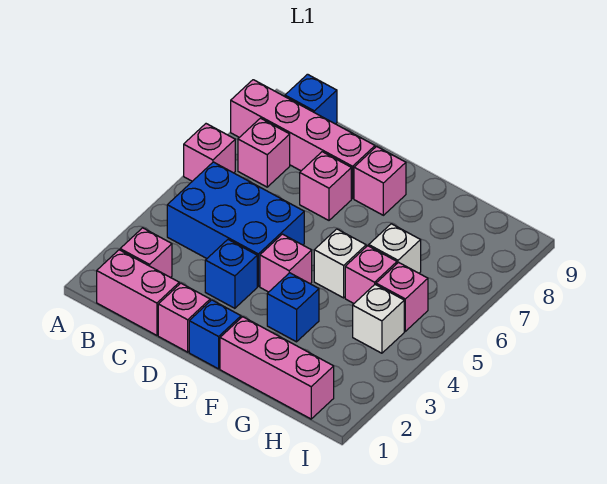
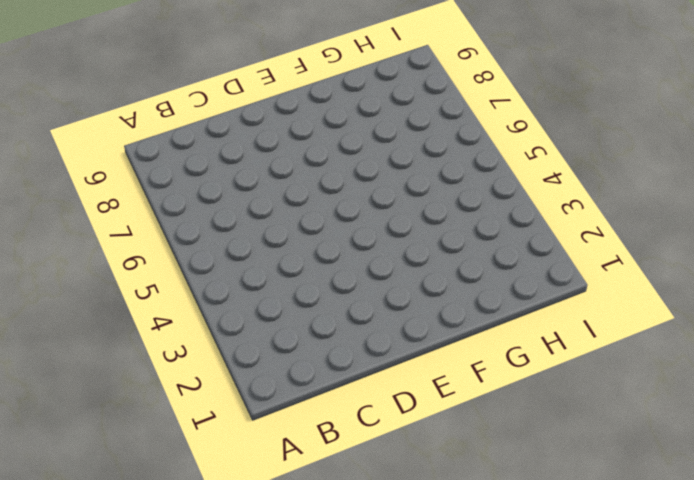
none -> pink 1x1 brick [184,124,235,181]
none -> pink 1x4 brick [231,80,375,199]
none -> pink 1x2 brick [97,250,179,335]

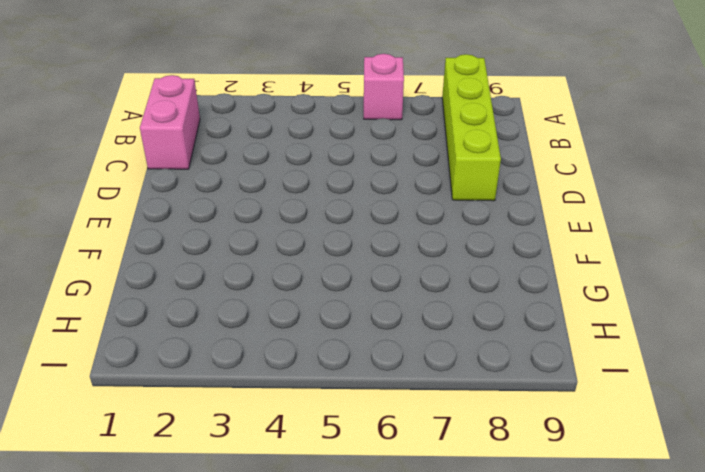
lime 1x4 brick [442,54,501,201] -> pink 1x4 brick [231,80,375,199]
none -> pink 1x1 brick [120,228,172,278]
none -> blue 2x3 brick [167,162,304,286]
none -> pink 1x1 brick [238,118,290,187]

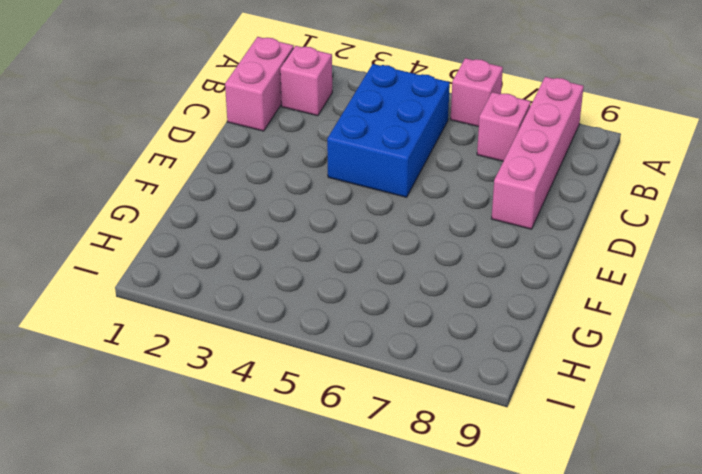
none -> blue 1x1 brick [285,74,337,124]
none -> pink 1x1 brick [158,283,210,352]
none -> blue 1x1 brick [205,240,257,308]

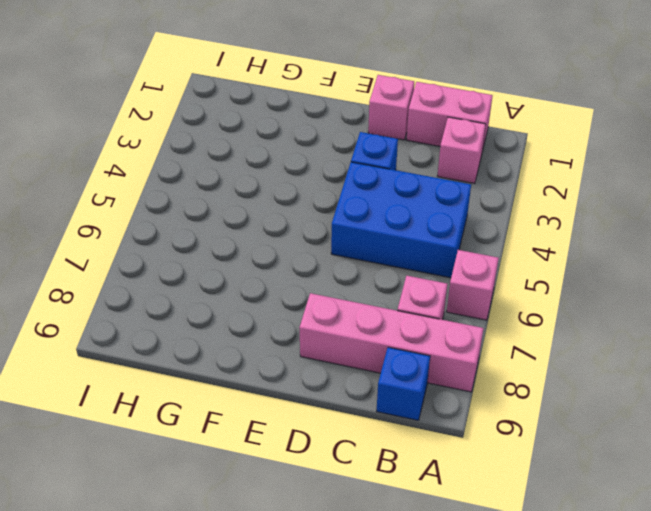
none -> pink 1x1 brick [300,152,351,220]
none -> blue 1x1 brick [189,300,241,369]
none -> pink 1x1 brick [260,234,312,292]

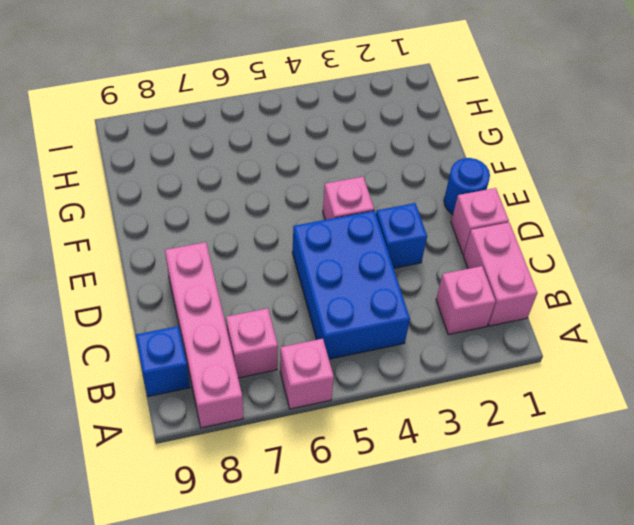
blue 1x1 round brick [444,158,490,214] -> blue 1x1 brick [189,300,241,369]
none -> pink 1x1 brick [300,152,351,220]
none -> pink 1x1 brick [354,146,406,215]
none -> pink 1x3 brick [220,317,334,419]

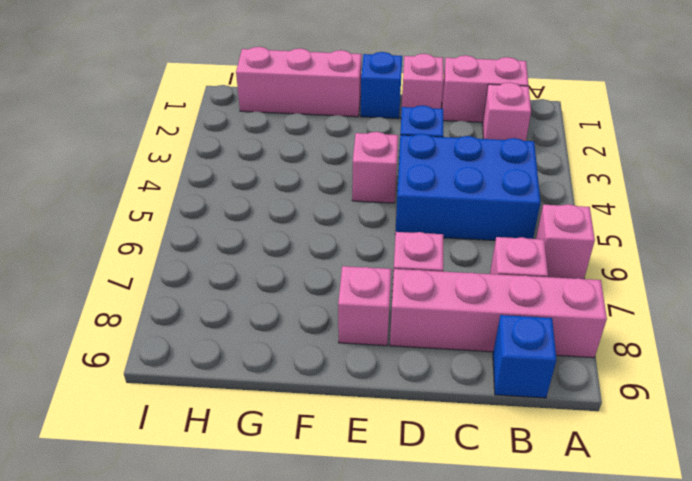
none -> blue 1x1 brick [267,273,319,342]
none -> white 1x1 brick [314,229,366,298]
none -> pink 1x1 brick [345,246,397,303]

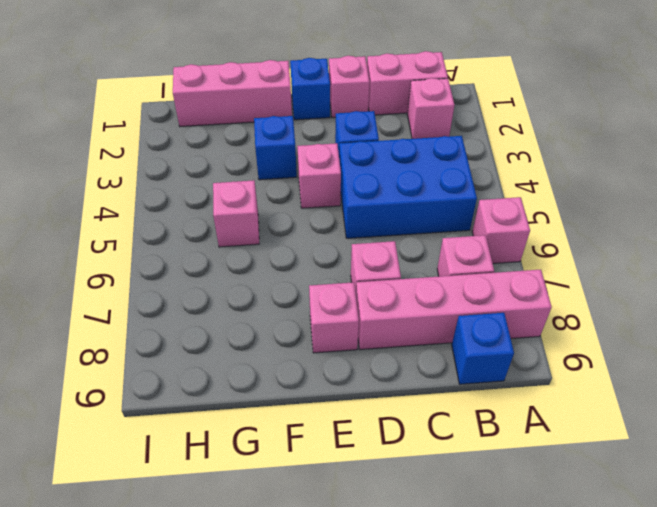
none -> white 1x1 brick [314,229,366,298]
none -> white 1x1 brick [369,224,421,273]
none -> white 1x1 brick [353,285,404,353]

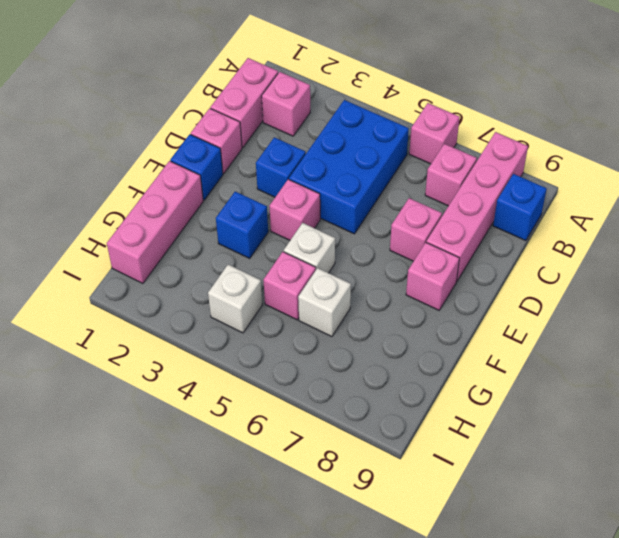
none -> pink 1x1 brick [376,262,428,331]

